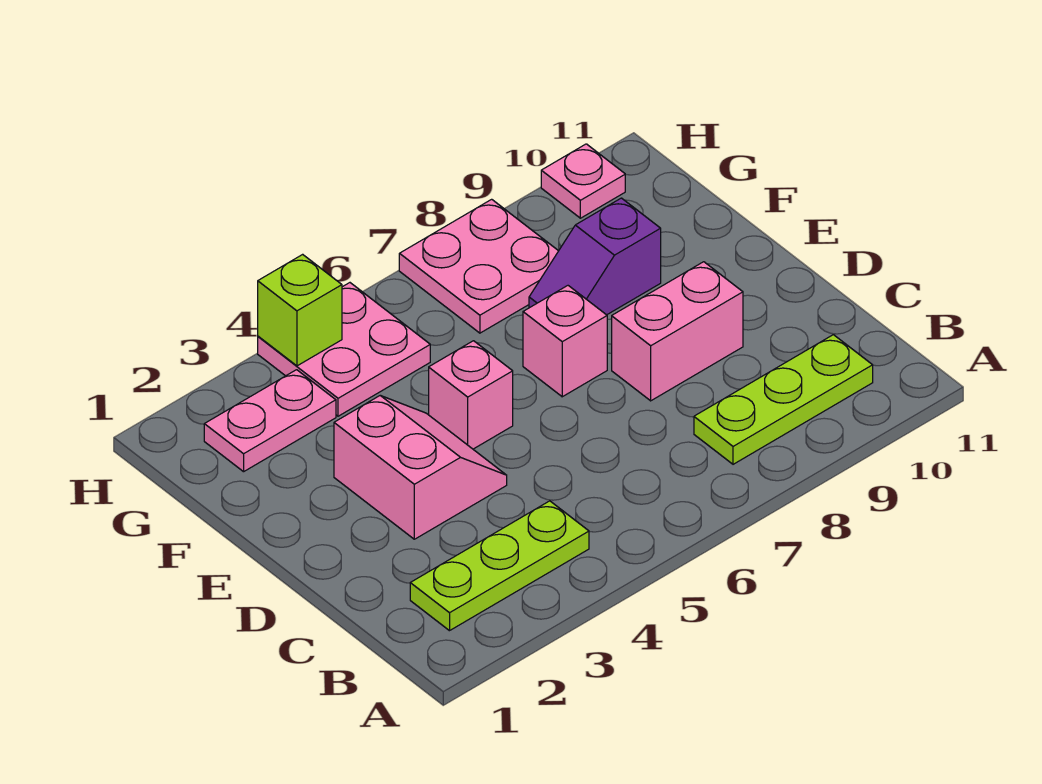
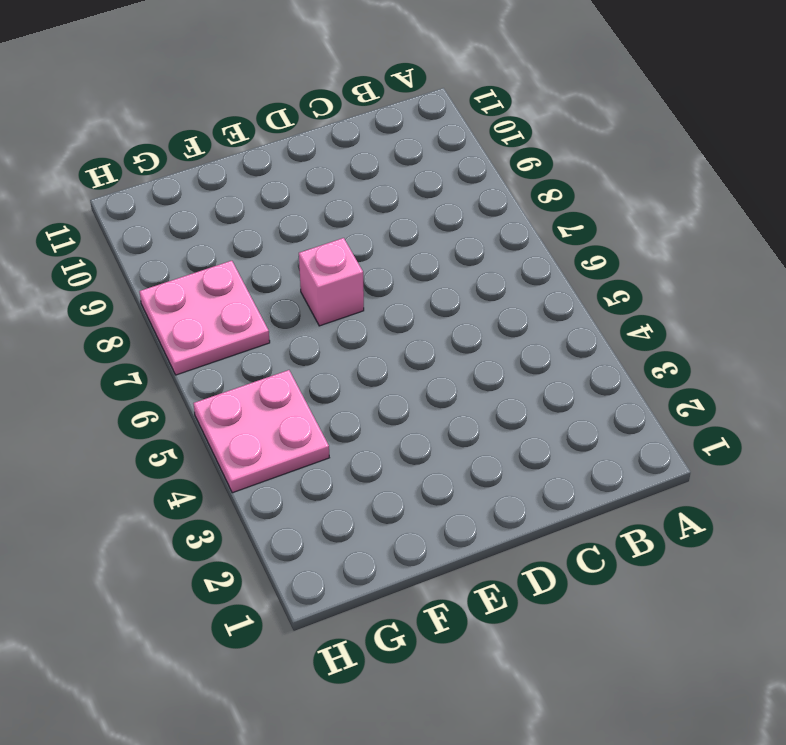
none -> lime 1x3 plate [410,501,589,631]
none -> lime 1x3 plate [694,335,873,464]
none -> pink 2x2 slope [334,396,507,539]

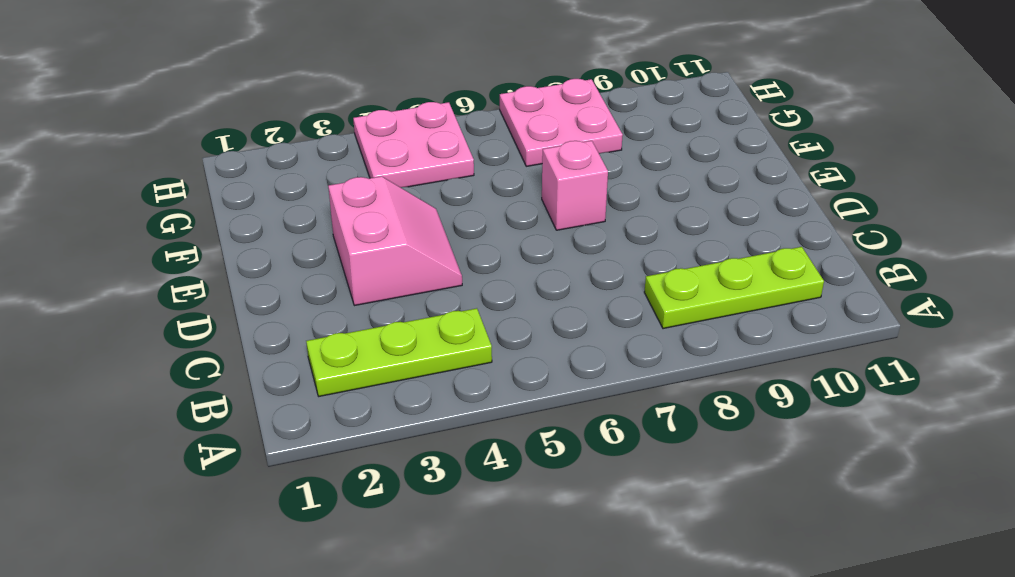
none -> pink 1x2 brick [612,262,743,401]
none -> pink 1x1 brick [429,341,513,449]
none -> purple 1x2 slope [529,198,661,315]

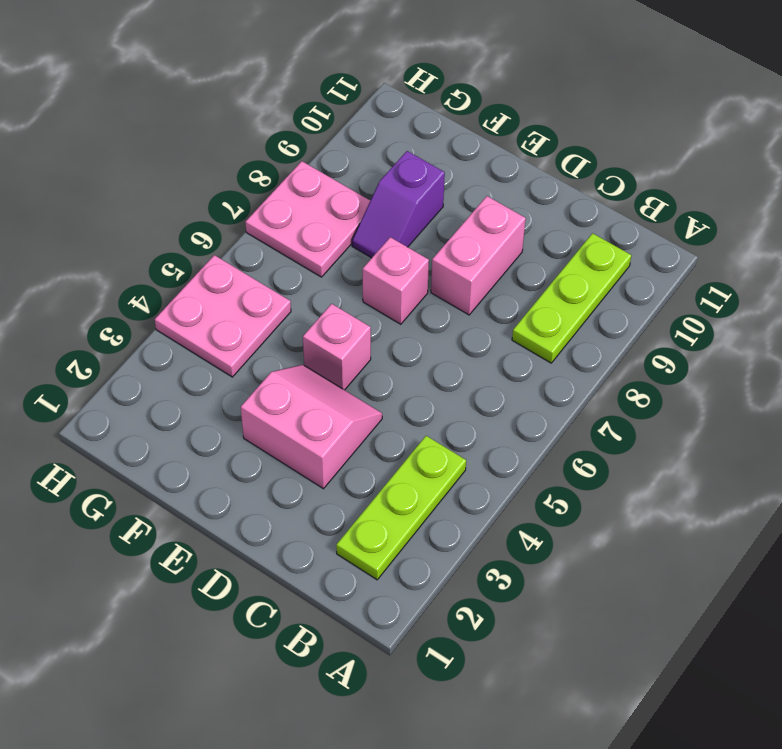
none -> pink 1x2 plate [204,370,336,472]
none -> pink 1x1 plate [541,144,625,218]
none -> lime 1x1 brick [258,254,342,366]

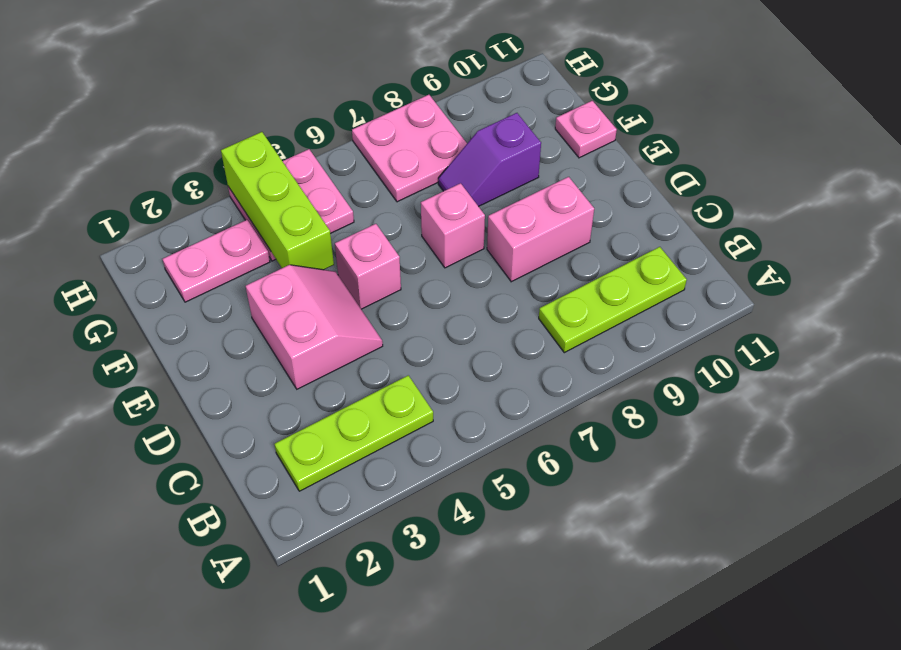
lime 1x3 brick [221,132,334,270] -> lime 1x1 brick [258,254,342,366]
pink 1x1 plate [555,101,617,158] -> pink 1x1 plate moved to [541,144,625,218]

